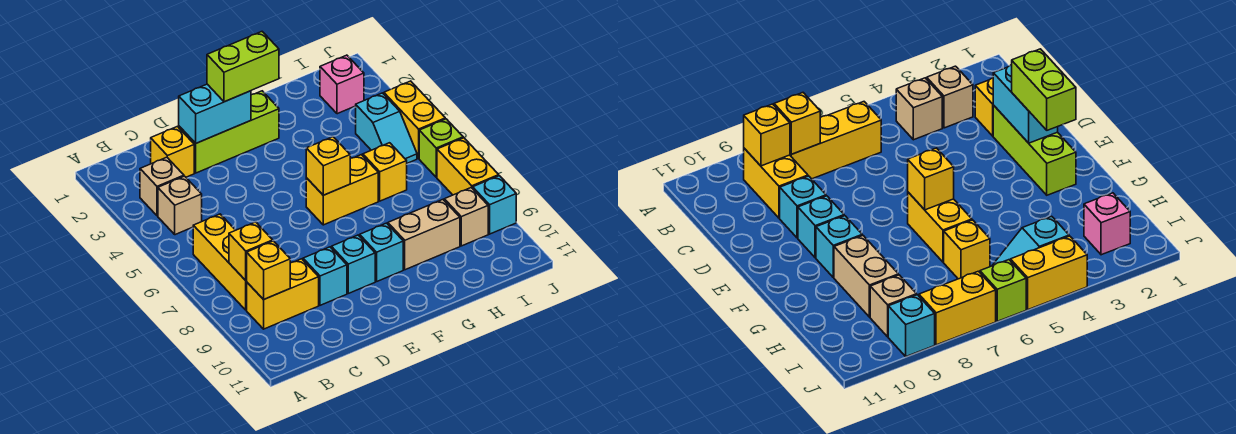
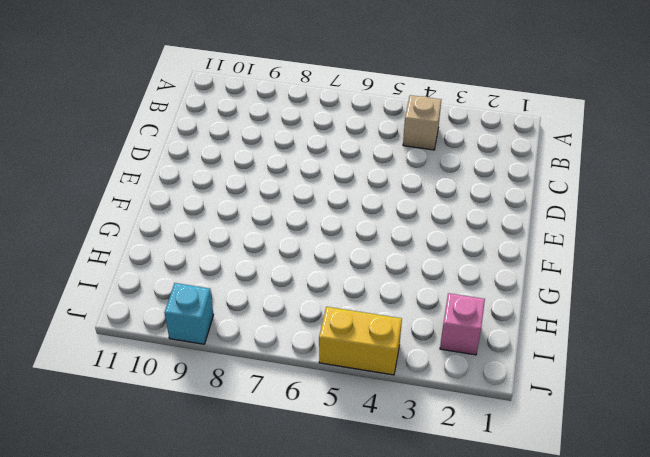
none -> tan 1x1 brick [140,157,184,216]
none -> yellow 1x3 brick [193,214,247,310]
none -> yellow 1x2 brick [247,259,319,329]

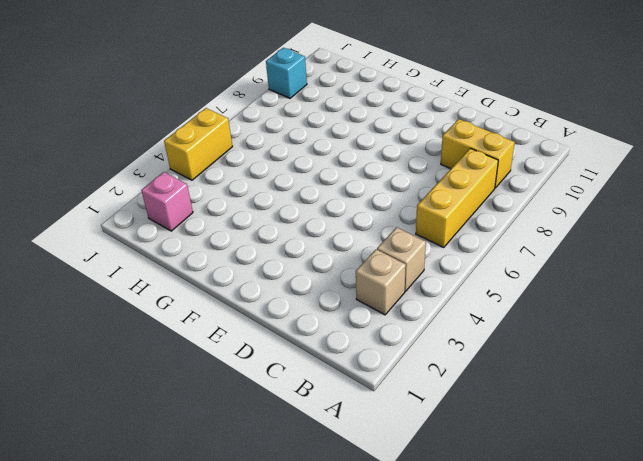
none -> yellow 1x1 brick [150,127,194,177]
none -> lime 1x3 brick [179,91,279,173]
none -> cyan 1x1 brick [303,247,347,305]

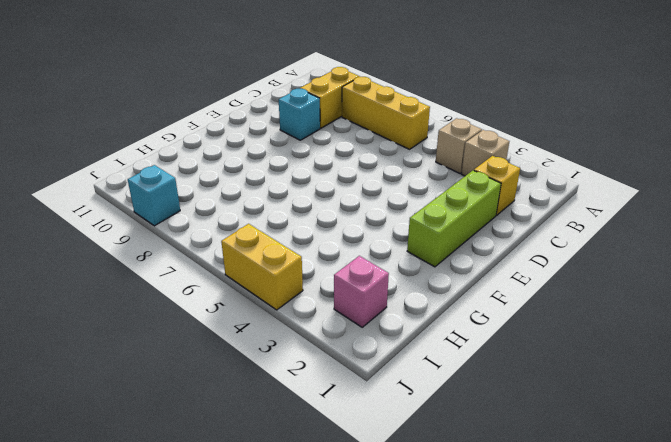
none -> cyan 1x1 brick [331,235,375,293]
none -> yellow 1x2 brick [306,155,378,225]
none -> cyan 1x1 brick [360,223,403,281]

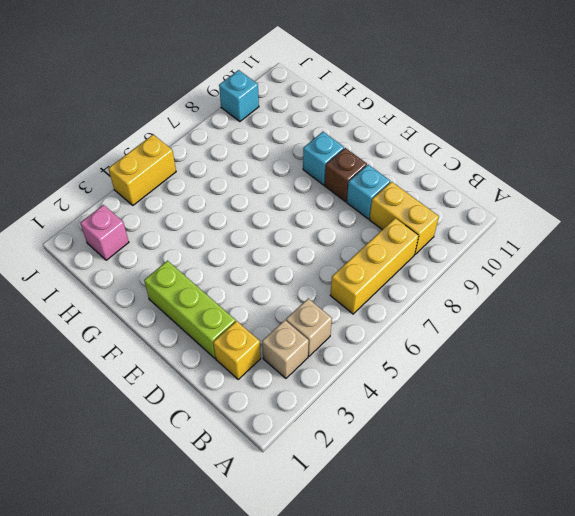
brown 1x1 brick [325,148,367,202] -> cyan 1x1 brick [331,235,375,293]
none -> yellow 1x2 brick [306,155,378,225]
none -> tan 1x2 brick [388,200,460,270]
none -> yellow 1x1 brick [363,143,407,201]

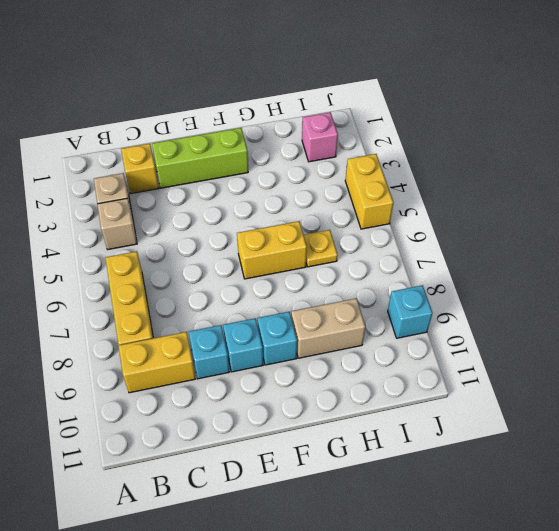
yellow 1x1 plate [304,230,338,267] -> yellow 1x1 brick [363,143,407,201]
none -> cyan 1x2 slope [356,93,417,163]
none -> tan 1x1 brick [444,188,488,246]
none -> lime 1x1 brick [419,119,463,177]

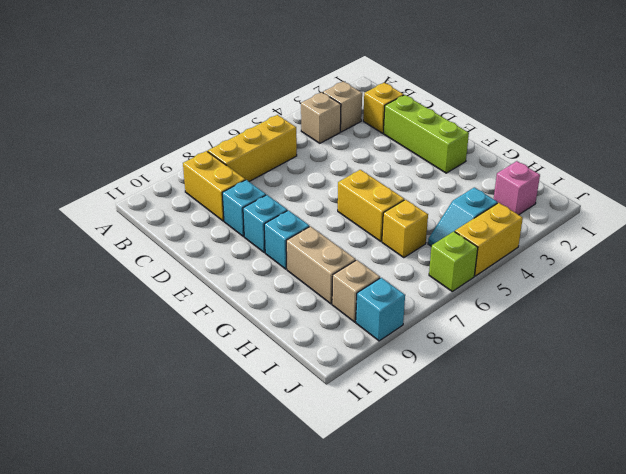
none -> yellow 1x2 brick [437,138,499,195]
none -> yellow 1x1 brick [229,222,273,280]
none -> yellow 1x1 brick [246,241,290,300]

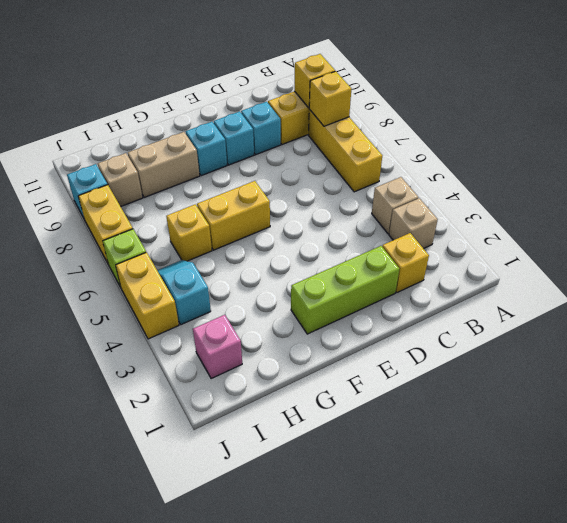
none -> cyan 1x2 brick [179,84,251,143]
none -> yellow 1x1 brick [306,137,350,195]
none -> lime 1x2 brick [207,32,279,102]

